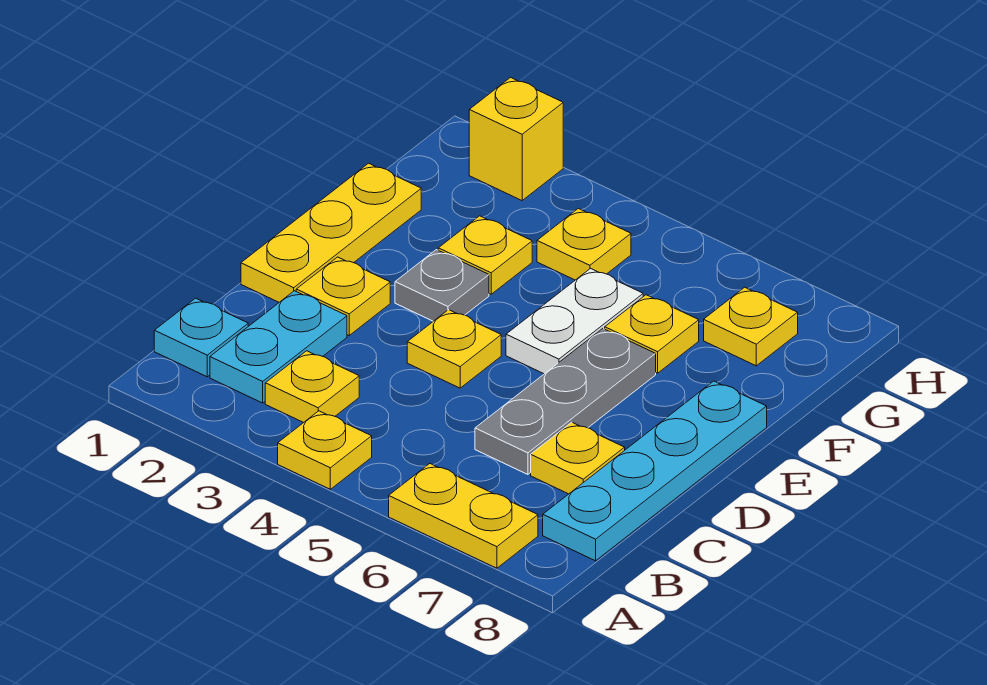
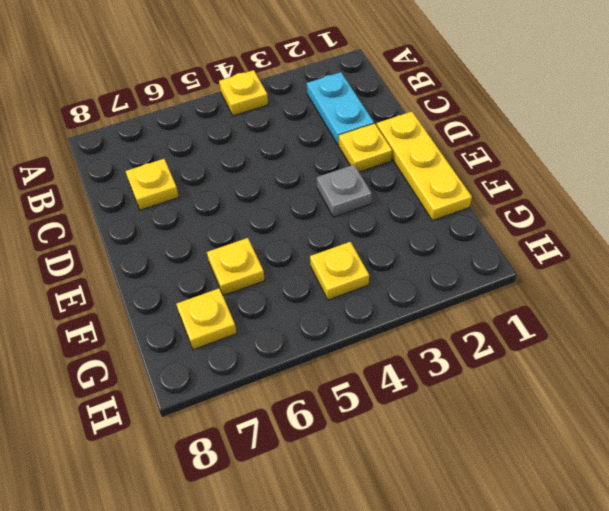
none -> yellow 1x2 plate [389,464,538,568]
none -> cyan 1x1 plate [154,298,248,377]
none -> yellow 1x1 plate [265,351,359,423]

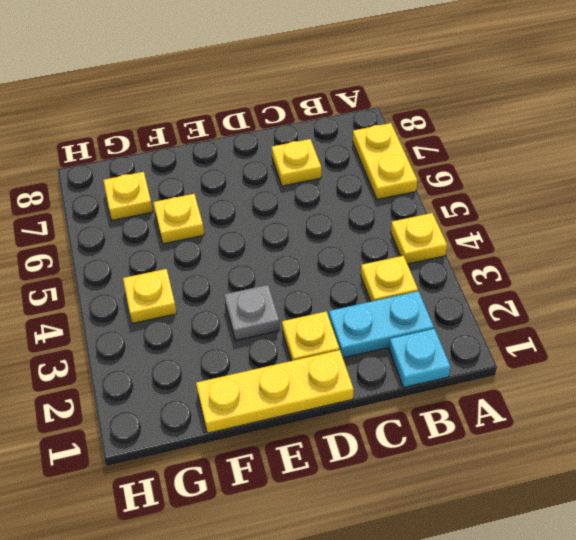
none -> cyan 1x4 plate [543,381,767,561]
none -> grey 1x3 plate [475,329,656,474]
none -> yellow 1x1 plate [407,310,501,388]

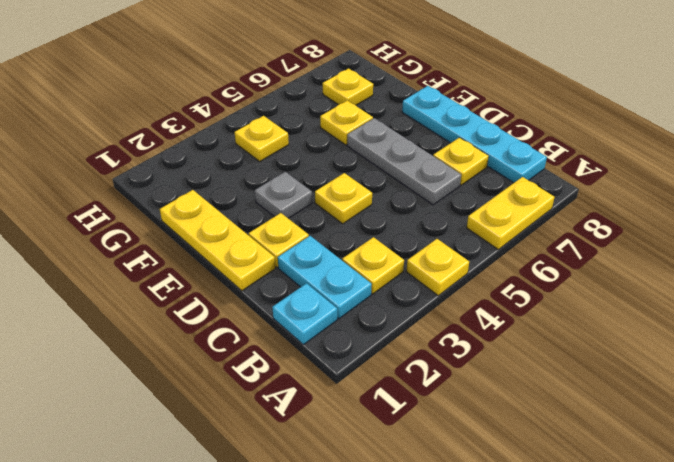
none -> white 1x2 plate [506,269,643,374]
none -> yellow 1x1 plate [438,216,532,294]
none -> yellow 1x1 brick [469,77,563,200]

